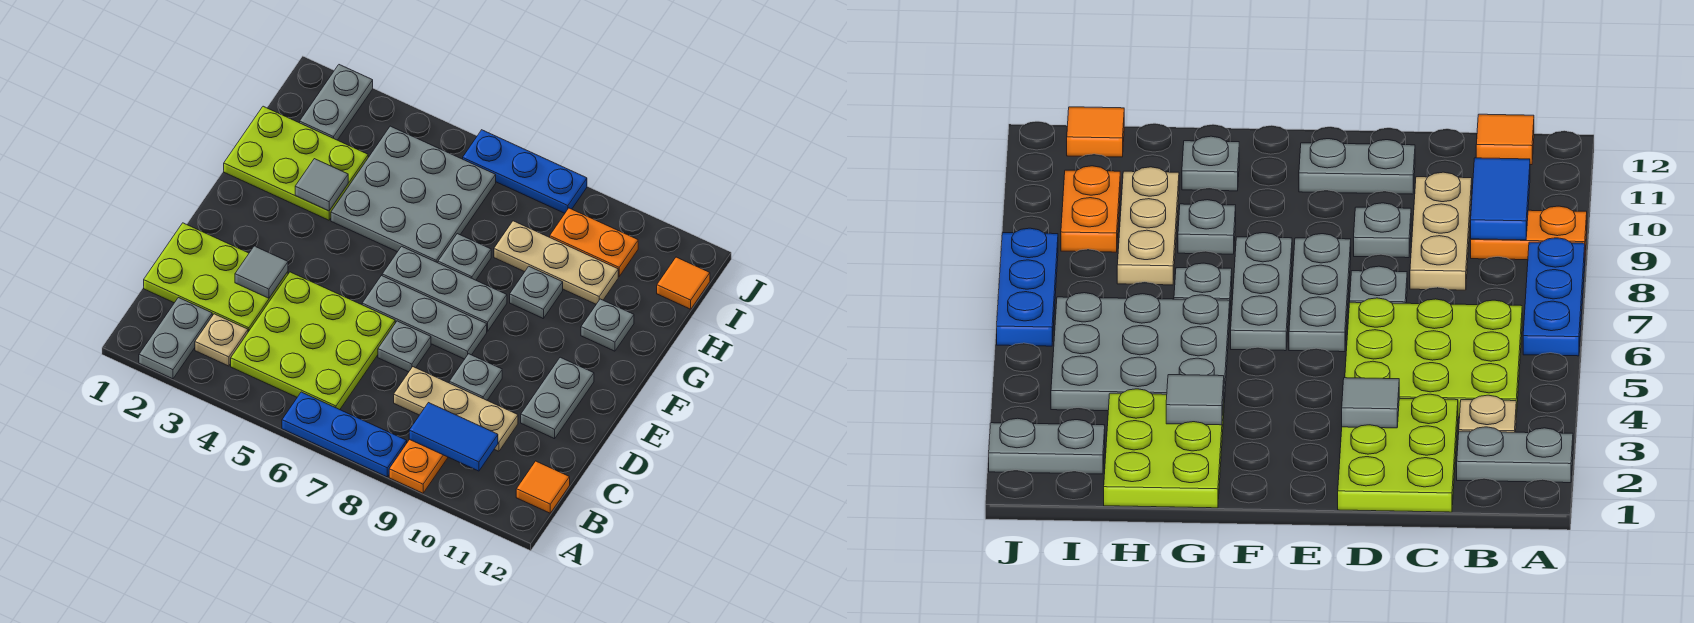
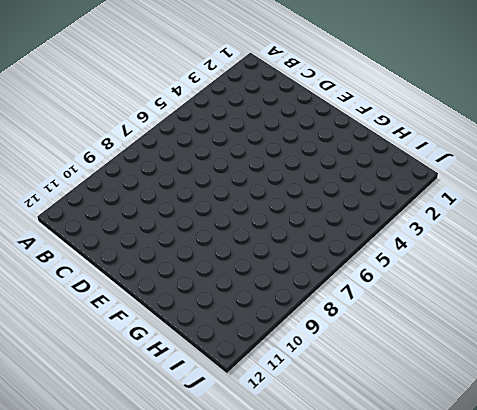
none -> grey 1x2 plate [139,298,212,379]
none -> blue 1x3 plate [282,392,407,477]
none -> orange 1x2 plate [389,439,448,493]

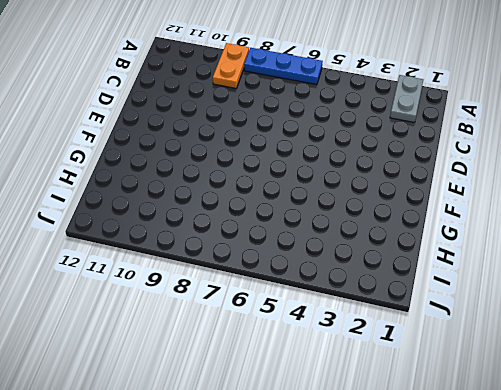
none -> tan 1x1 plate [195,314,248,366]
none -> lime 3x3 plate [231,272,395,410]
none -> orange 1x1 tile [516,461,570,513]

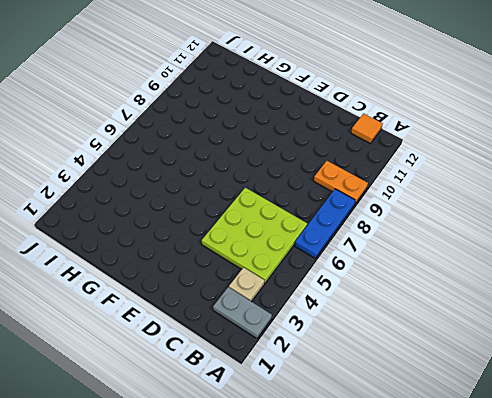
none -> lime 2x3 plate [144,223,288,332]
none -> tan 1x3 plate [394,367,518,451]
none -> grey 1x1 plate [378,321,431,372]

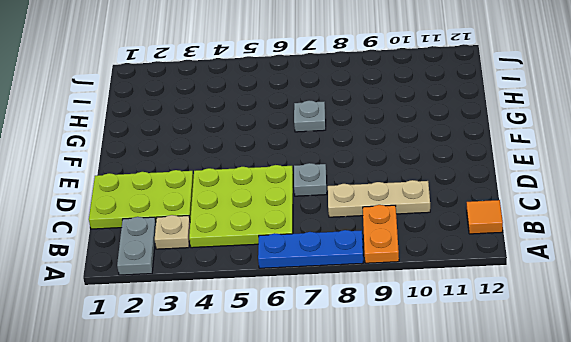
none -> grey 1x1 plate [449,354,502,400]
none -> grey 1x2 plate [521,357,594,439]
none -> grey 1x3 plate [362,276,487,359]

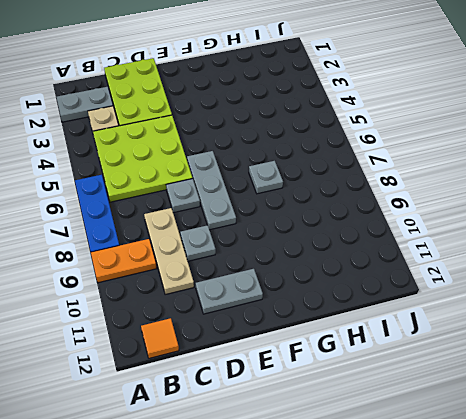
none -> grey 1x3 plate [382,246,507,331]
none -> lime 2x3 plate [224,106,368,220]
none -> grey 3x3 plate [331,126,496,263]

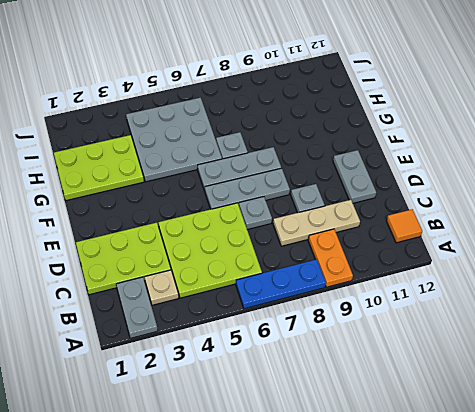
none -> grey 1x1 plate [510,266,563,319]
none -> grey 1x1 plate [581,299,634,351]
none -> tan 1x3 plate [494,221,618,304]

